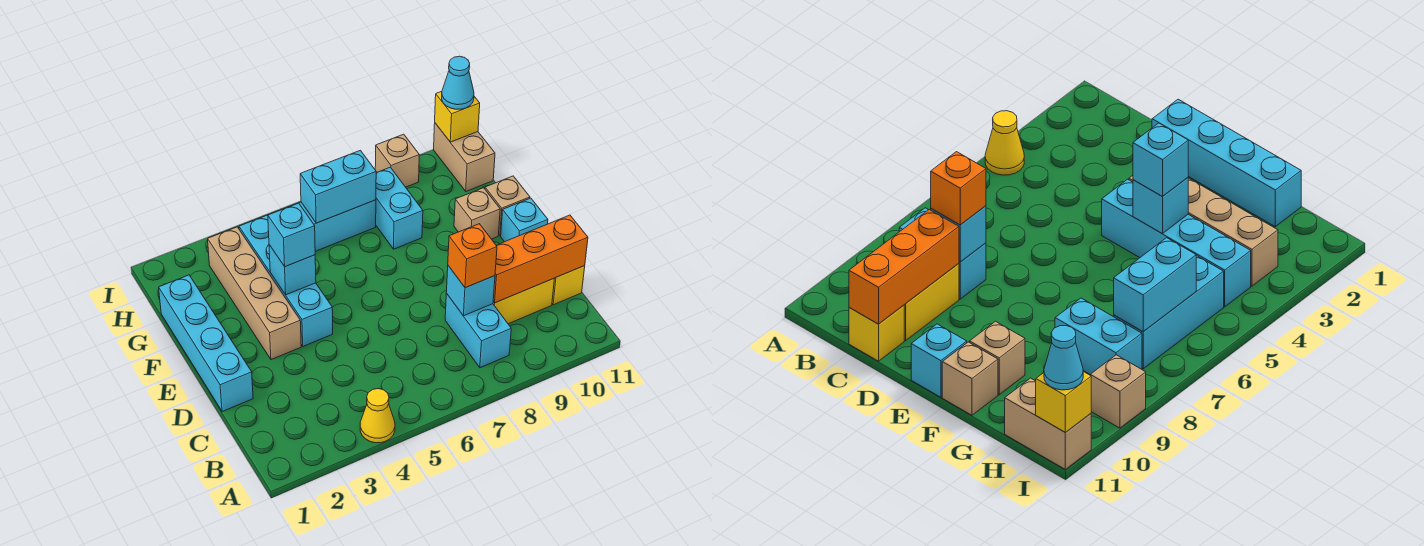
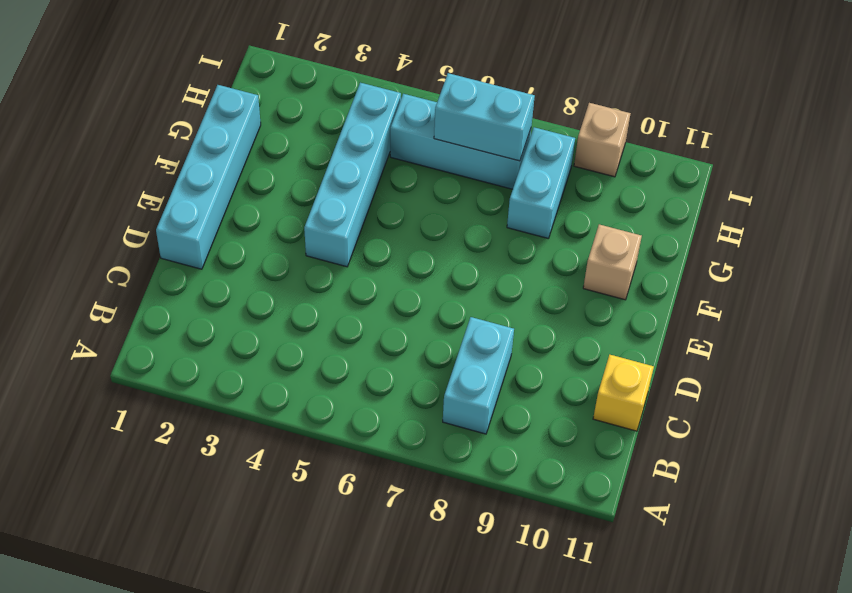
none -> yellow 1x1 cone [360,389,395,443]
none -> yellow 1x2 brick [493,279,554,324]
none -> tan 1x4 brick [208,227,301,360]

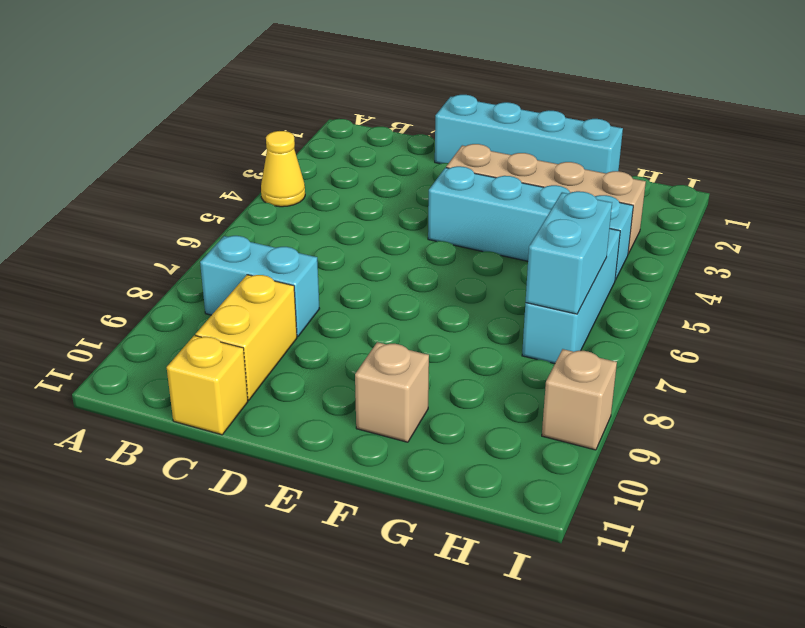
none -> cyan 1x1 brick [501,198,548,242]
none -> tan 1x1 brick [485,176,530,236]
none -> cyan 1x2 brick [376,167,423,249]

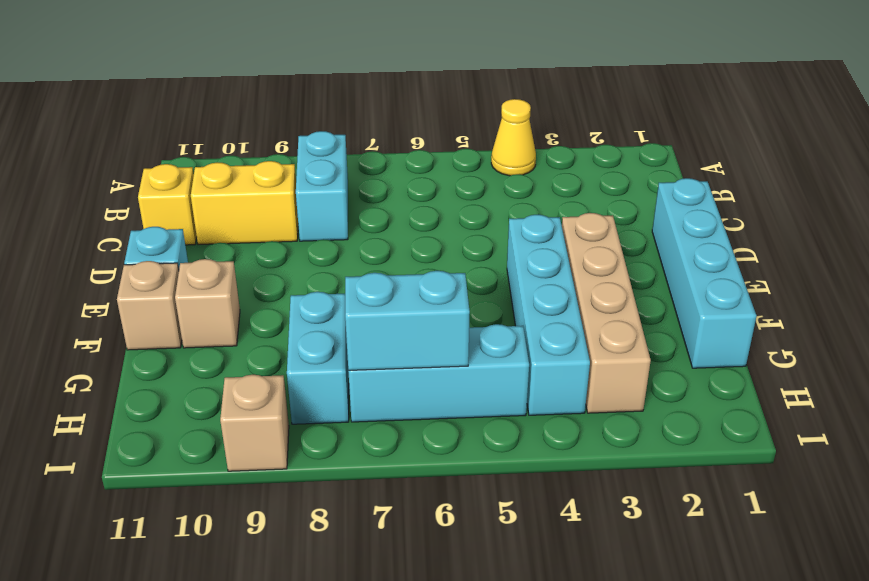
none -> tan 1x2 brick [434,123,495,191]
none -> cyan 1x1 brick [446,266,495,316]
none -> orange 1x3 brick [493,215,588,303]

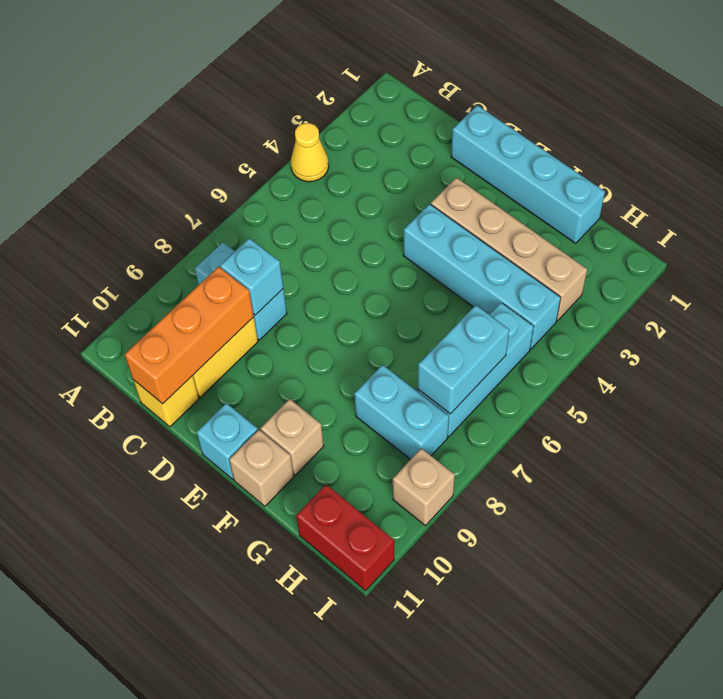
red 1x2 brick [296,485,394,591] -> tan 1x2 brick [434,123,495,191]
none -> cyan 1x1 brick [269,245,316,295]
none -> yellow 1x1 brick [435,91,480,142]
none -> orange 1x1 brick [448,224,497,288]

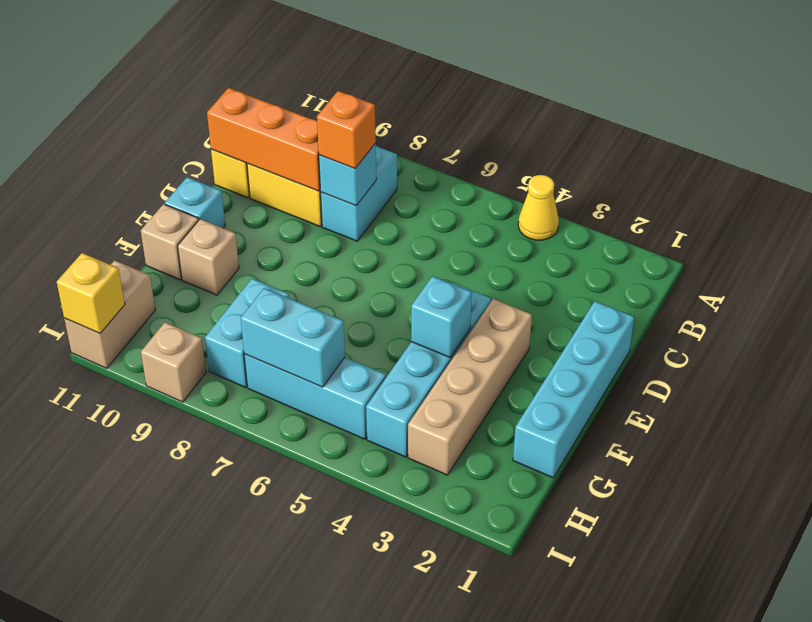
none -> cyan 1x1 brick [268,203,315,267]
none -> cyan 1x1 cone [442,56,474,109]

